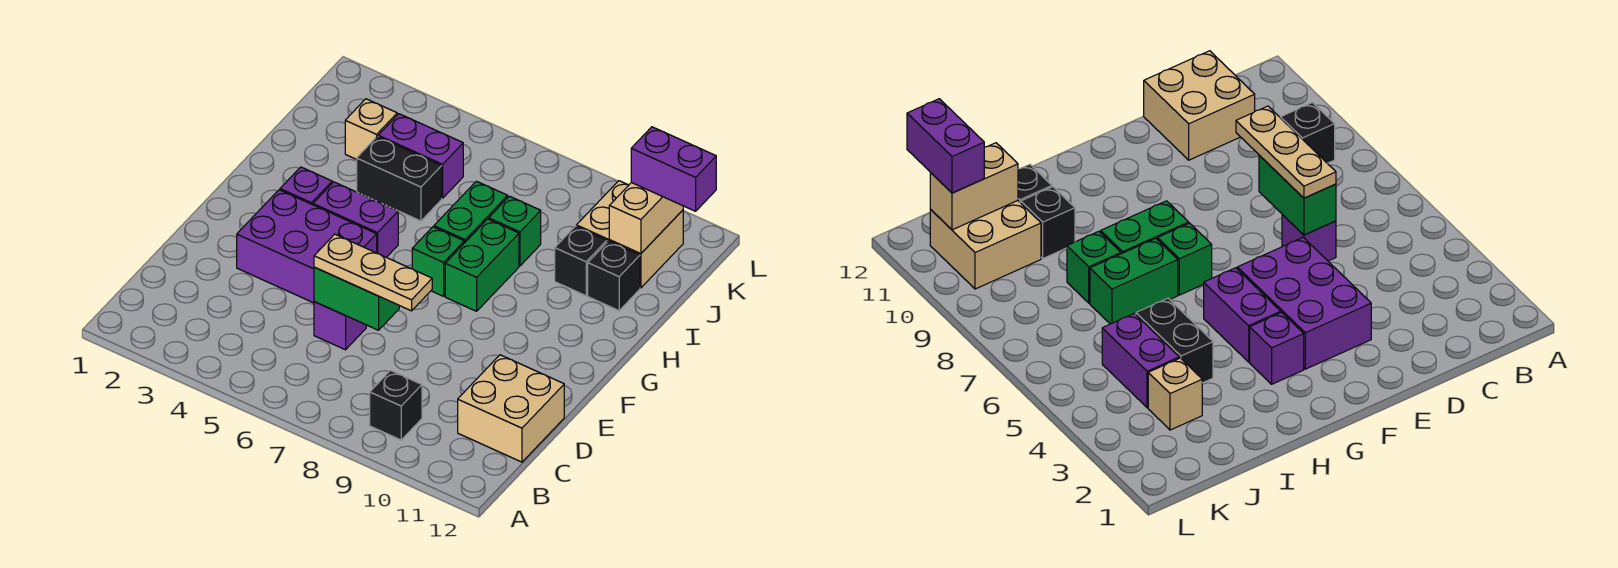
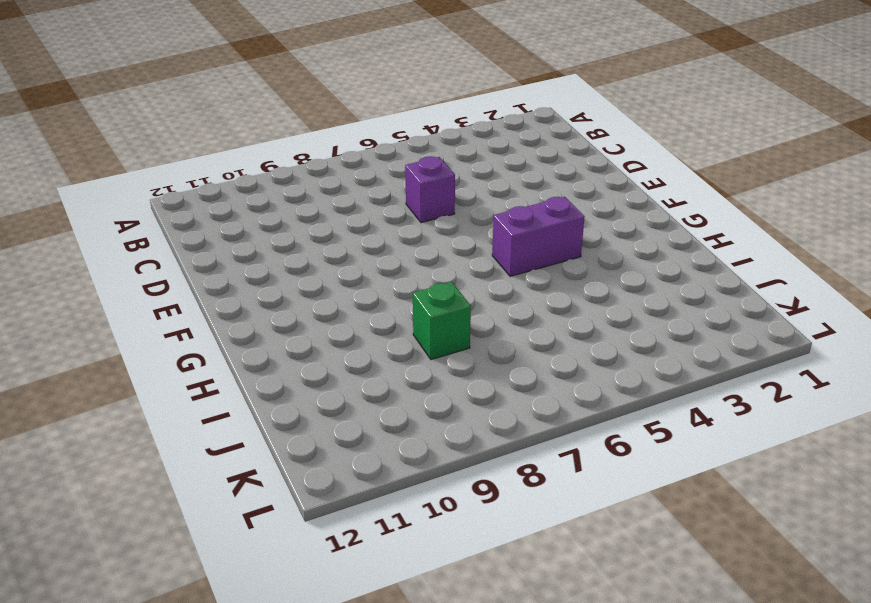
none -> black 1x1 brick [370,370,422,440]
none -> tan 2x2 brick [458,355,564,462]
none -> purple 2x3 brick [237,190,377,303]

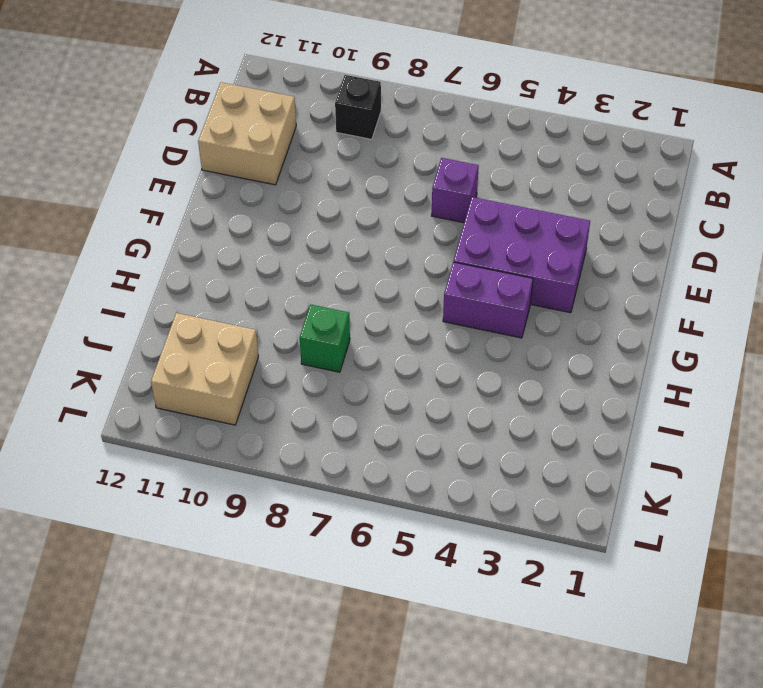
none -> purple 1x1 brick [280,167,332,205]
none -> green 1x1 brick [412,227,464,296]
none -> green 1x2 brick [445,219,519,311]

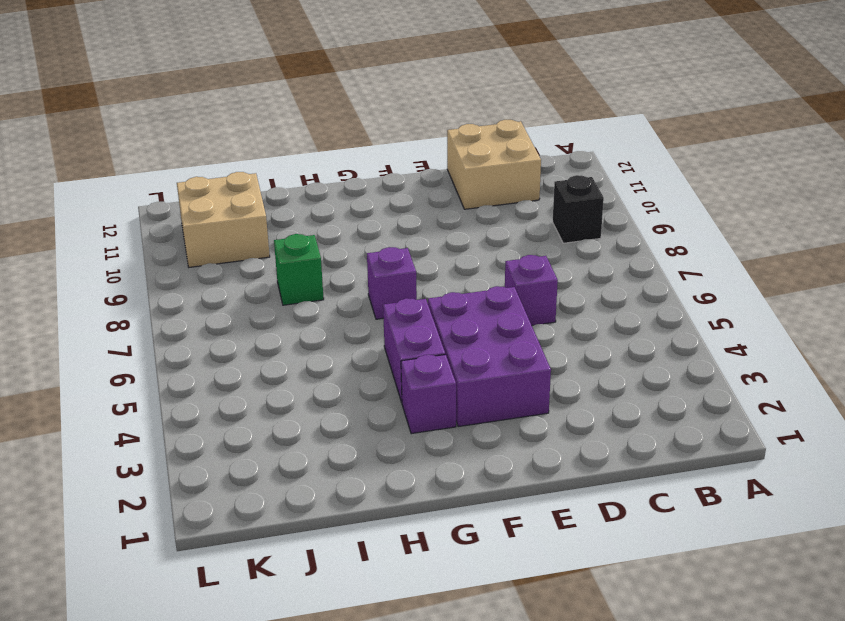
purple 1x1 brick [367,247,417,319] -> green 1x1 brick [412,227,464,296]
none -> green 1x2 brick [445,219,519,311]
none -> green 1x2 brick [434,181,508,243]
none -> black 1x2 brick [357,136,442,221]

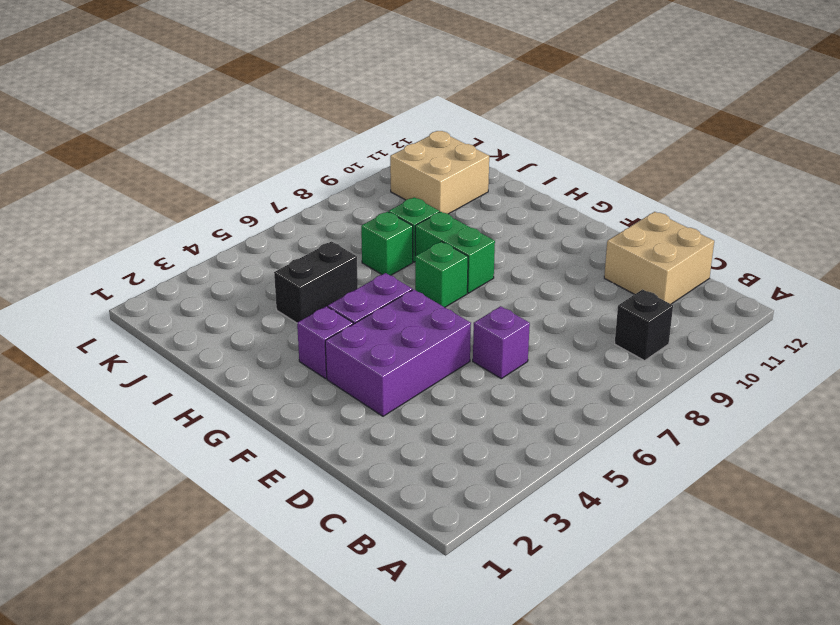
green 1x1 brick [361,212,413,275] -> green 1x2 brick [434,181,508,243]
none -> black 1x1 brick [555,226,607,296]
none -> black 1x1 brick [588,241,640,311]
none -> tan 1x1 brick [345,99,397,159]

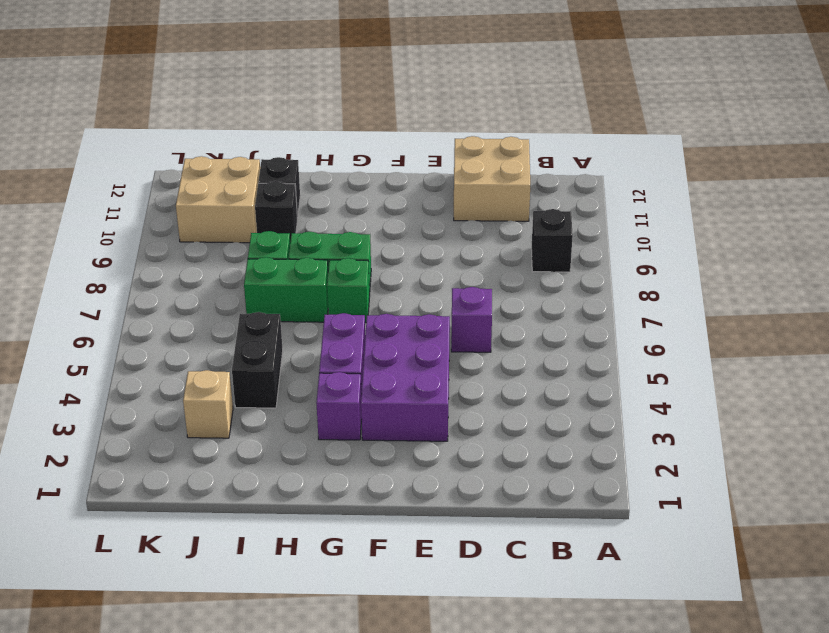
none -> purple 1x2 brick [378,114,463,198]
none -> green 1x2 brick [314,267,399,330]
none -> tan 1x2 brick [609,183,683,254]

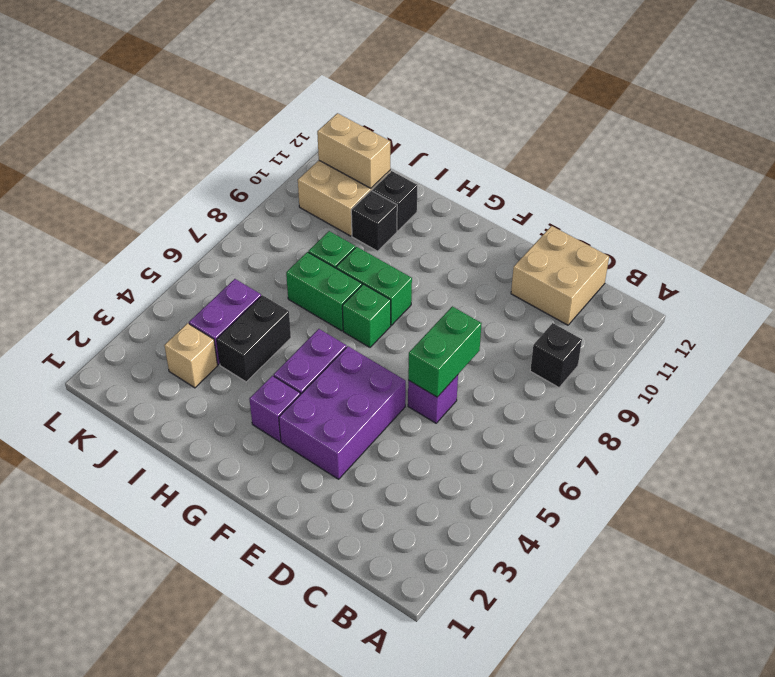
none -> tan 1x3 plate [314,234,432,311]
none -> purple 1x2 brick [631,127,716,211]

